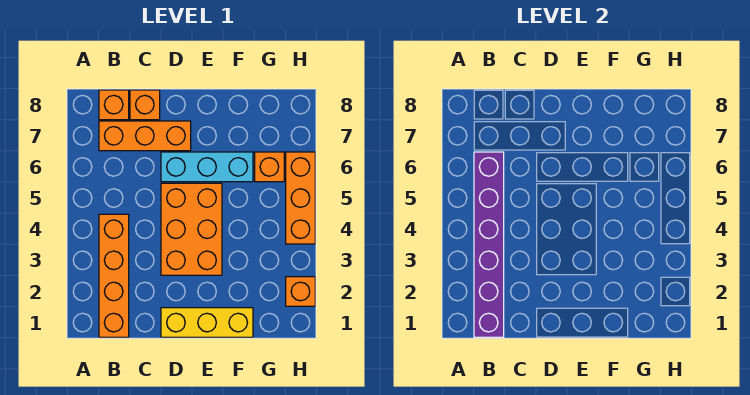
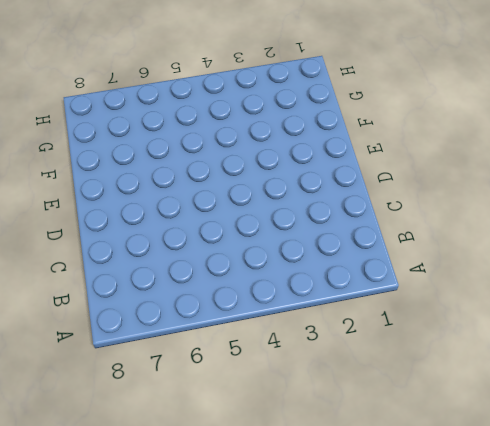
none -> orange 1x4 brick [99,214,129,337]
none -> orange 1x3 brick [99,121,191,151]

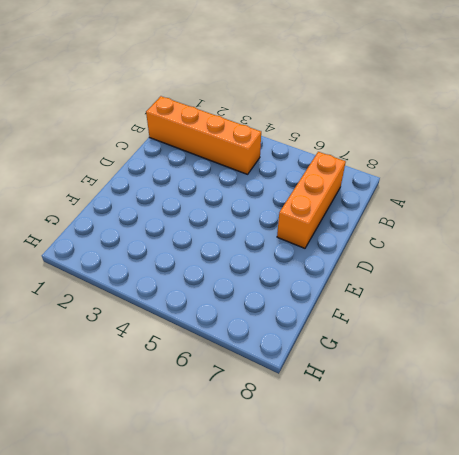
none -> orange 1x1 brick [99,90,129,120]
none -> orange 1x1 brick [130,90,160,120]

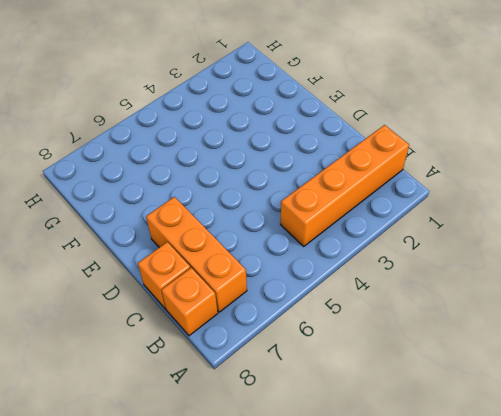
none -> yellow 1x3 brick [161,308,253,337]
none -> orange 2x3 brick [161,183,222,275]

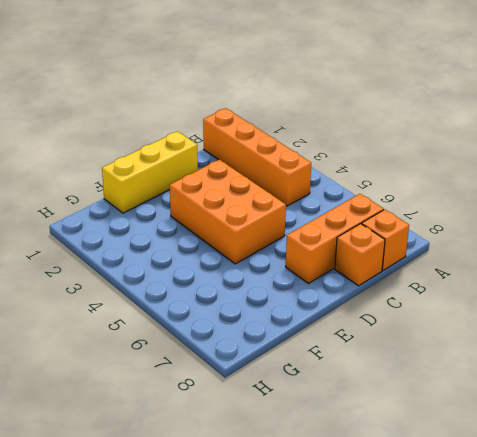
none -> cyan 1x3 brick [161,152,253,182]
none -> orange 1x1 brick [255,152,284,182]

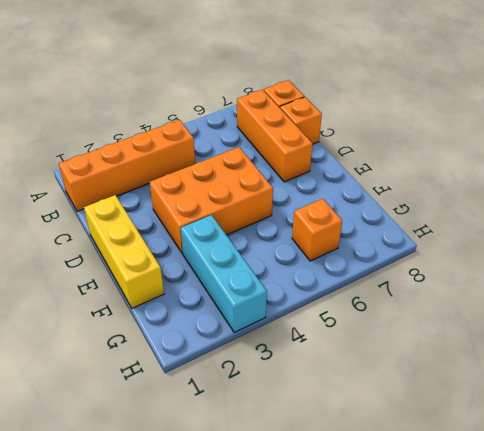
cyan 1x3 brick [181,215,267,333] -> cyan 1x3 brick moved to [161,152,253,182]
none -> orange 1x1 brick [286,277,315,306]
none -> orange 1x3 brick [286,152,315,244]

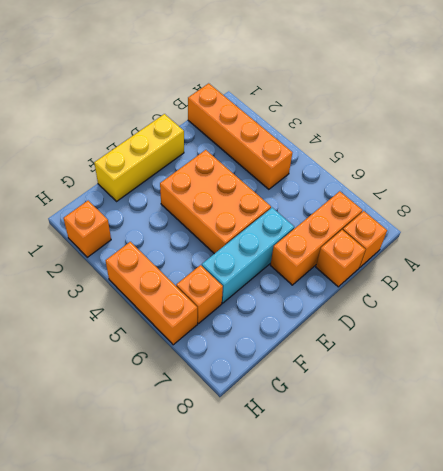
none -> purple 1x6 brick [474,152,504,337]

